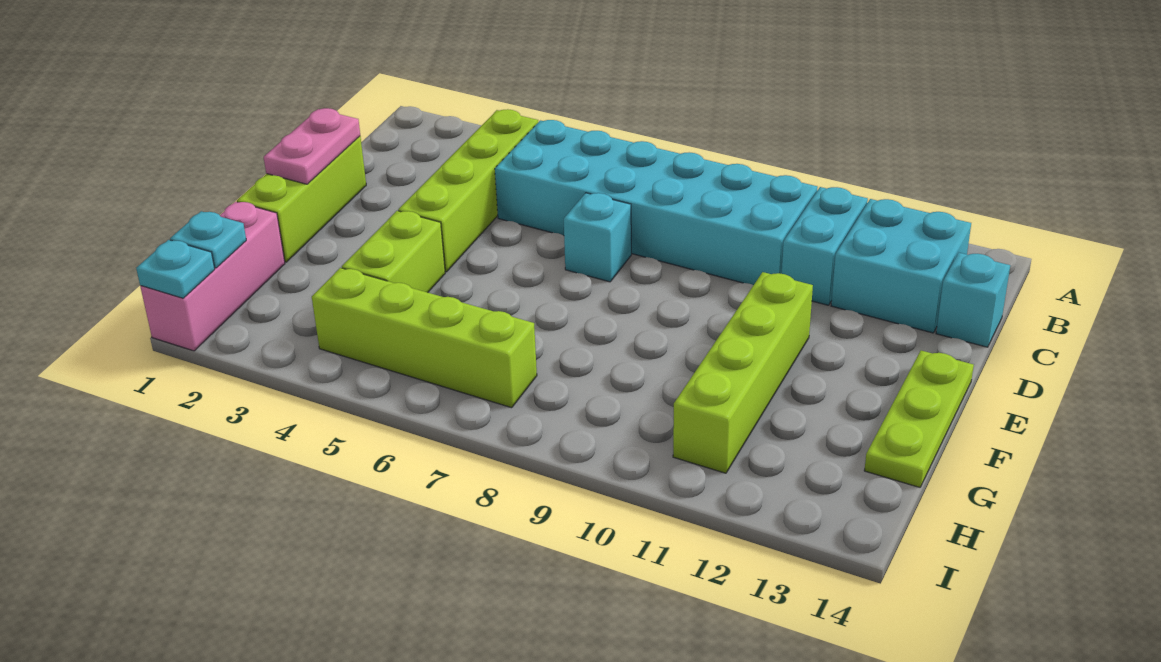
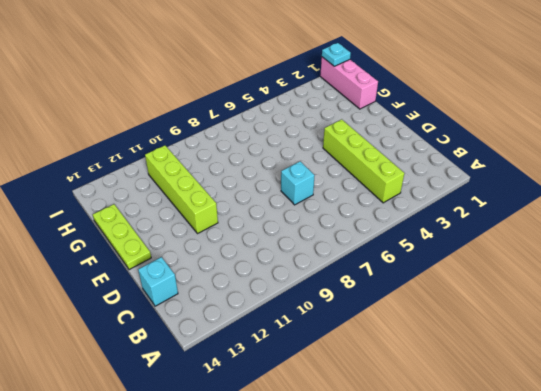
none -> cyan 2x6 brick [495,120,818,285]
none -> cyan 1x2 brick [782,187,868,305]
none -> cyan 2x2 brick [831,199,971,333]

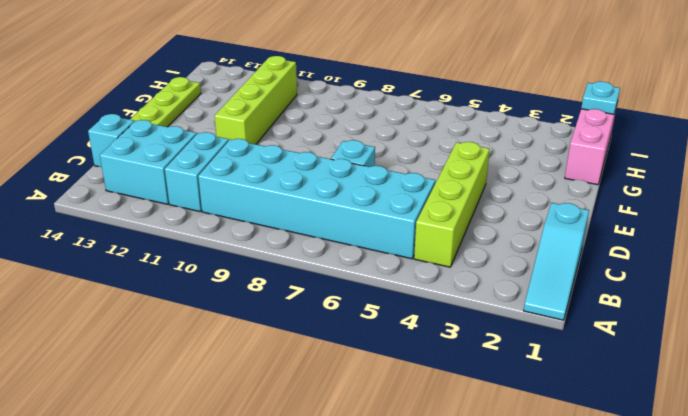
cyan 1x3 slope [524,203,589,320] -> none
none -> lime 1x3 brick [237,136,366,262]
none -> lime 1x2 brick [342,211,445,293]
none -> lime 1x4 brick [312,268,537,408]

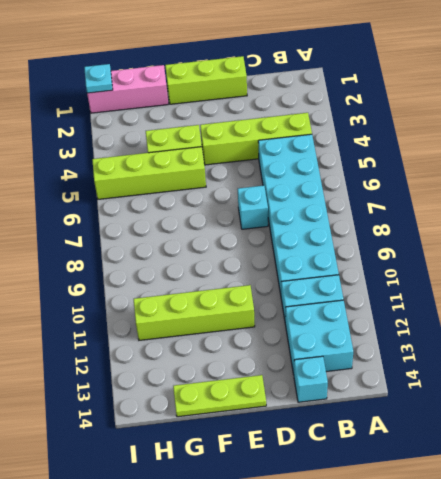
lime 1x4 brick [92,147,206,199] -> lime 1x4 brick turned to [312,268,537,408]
none -> pink 1x2 plate [264,108,360,184]
none -> cyan 1x1 plate [170,211,246,268]

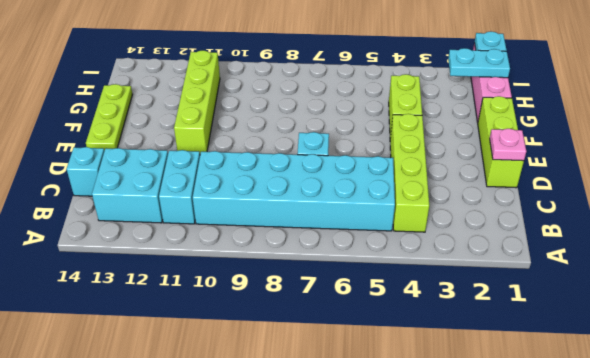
pink 1x1 plate [490,129,526,161] -> pink 1x2 plate [264,108,360,184]
cyan 1x2 plate [448,48,510,78] -> cyan 1x1 plate [170,211,246,268]
none -> lime 1x4 brick [312,268,537,408]

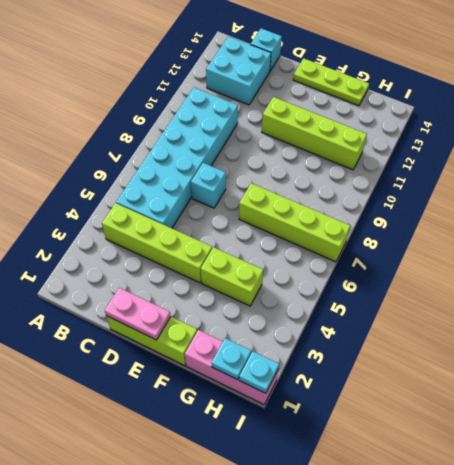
lime 1x4 brick [239,183,350,262] -> lime 1x4 brick turned to [312,268,537,408]
none -> cyan 1x2 brick [782,187,868,305]

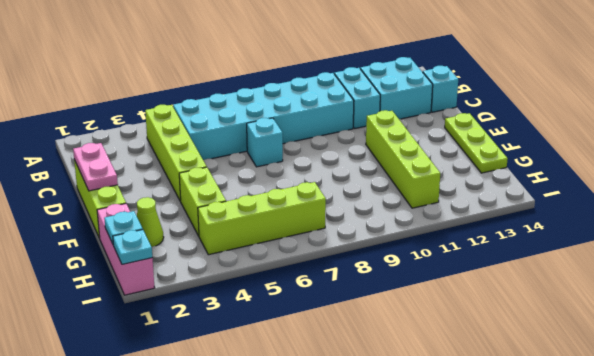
lime 1x1 cone [137,197,164,247] -> none

